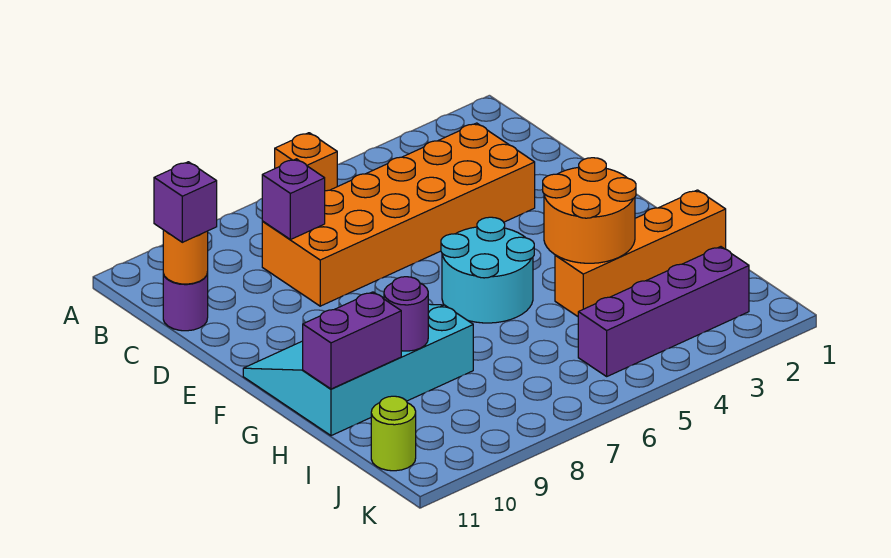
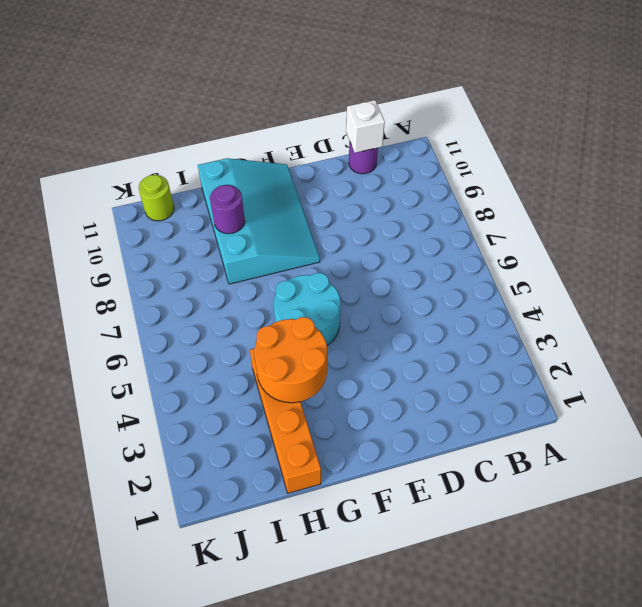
white 1x1 brick [346,100,385,153] -> orange 1x1 round brick [163,230,208,284]
none -> orange 1x1 brick [275,133,337,191]
none -> orange 2x6 brick [262,123,535,306]
none -> purple 1x4 brick [578,247,749,376]

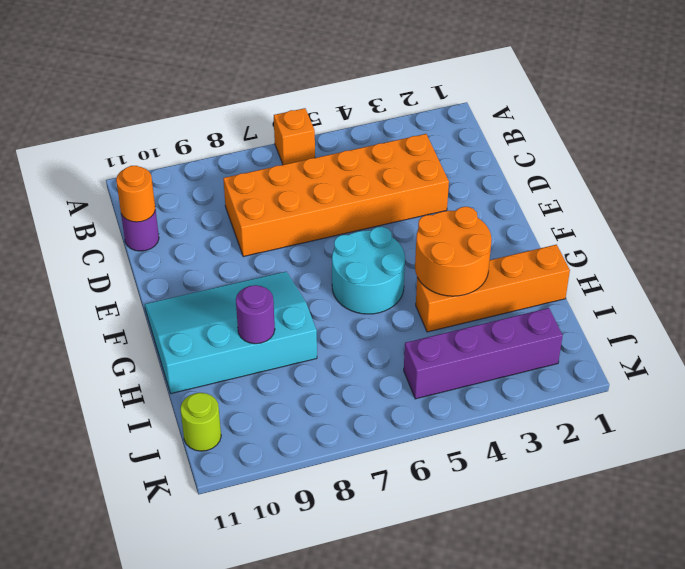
none -> purple 1x1 brick [262,159,325,240]
none -> purple 1x2 brick [303,292,401,389]
none -> purple 1x1 brick [154,162,217,242]

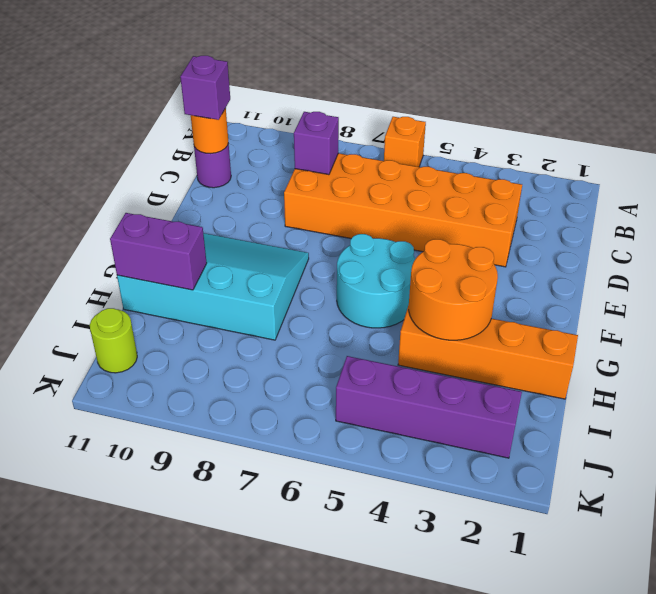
none -> purple 1x1 round brick [384,277,428,351]

